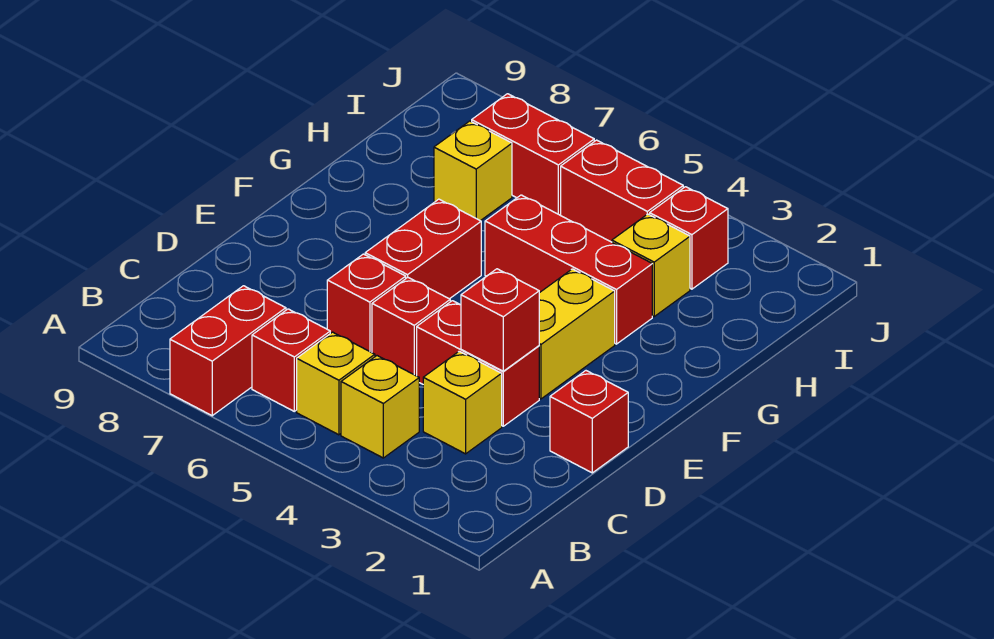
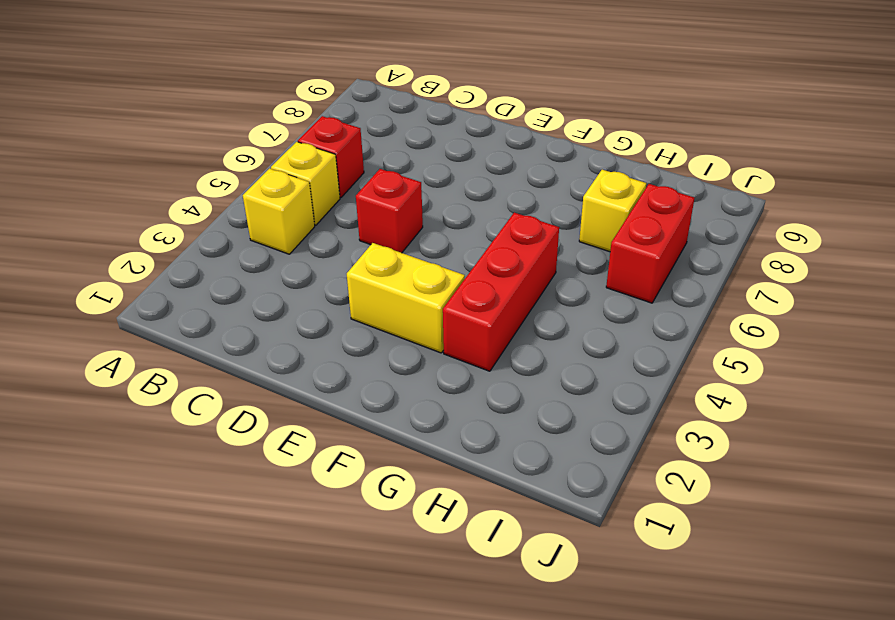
none -> red 1x2 brick [170,286,286,416]
none -> yellow 1x1 brick [423,351,502,454]
none -> red 1x1 brick [550,371,628,473]

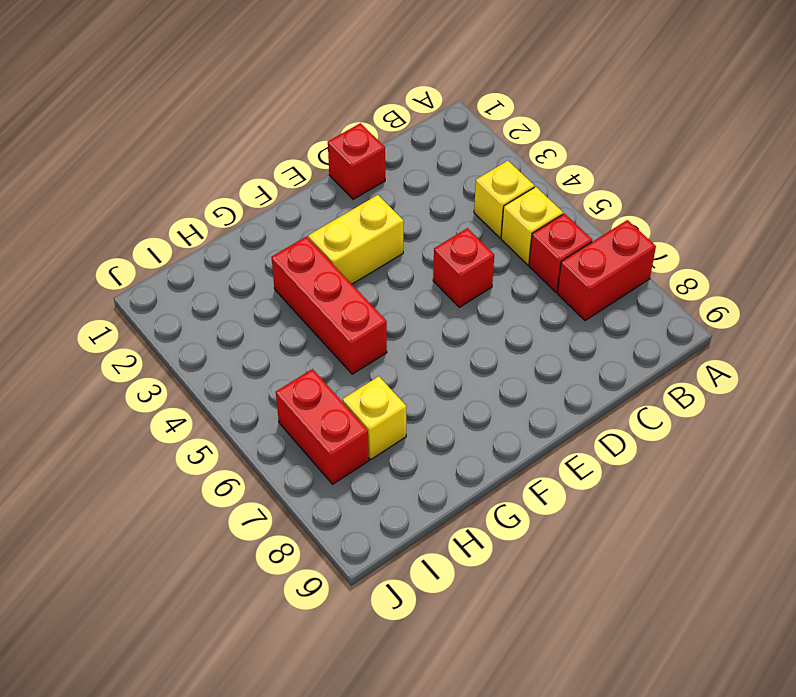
none -> yellow 1x1 brick [423,351,502,454]
none -> red 1x2 brick [417,301,539,426]
none -> red 1x1 brick [327,254,406,353]

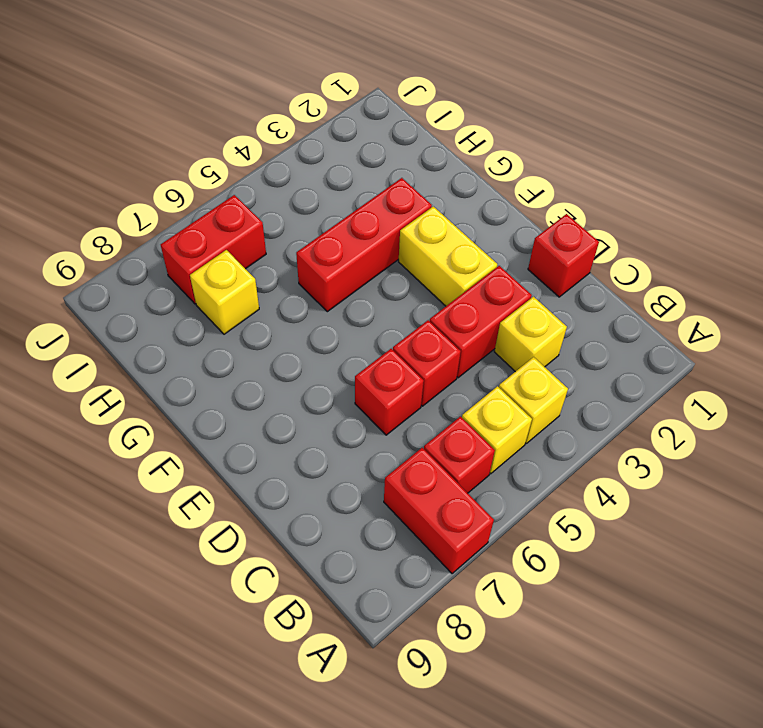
none -> red 1x2 brick [365,199,481,299]
none -> yellow 1x1 brick [612,214,690,316]
none -> red 1x1 brick [650,187,728,289]

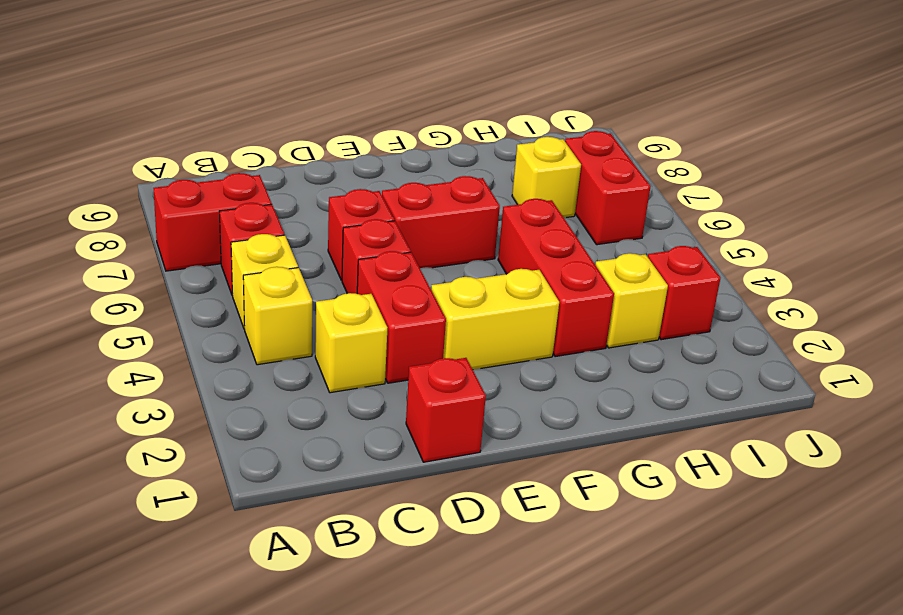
none -> red 1x2 brick [561,140,683,242]
none -> red 1x1 brick [461,269,539,371]

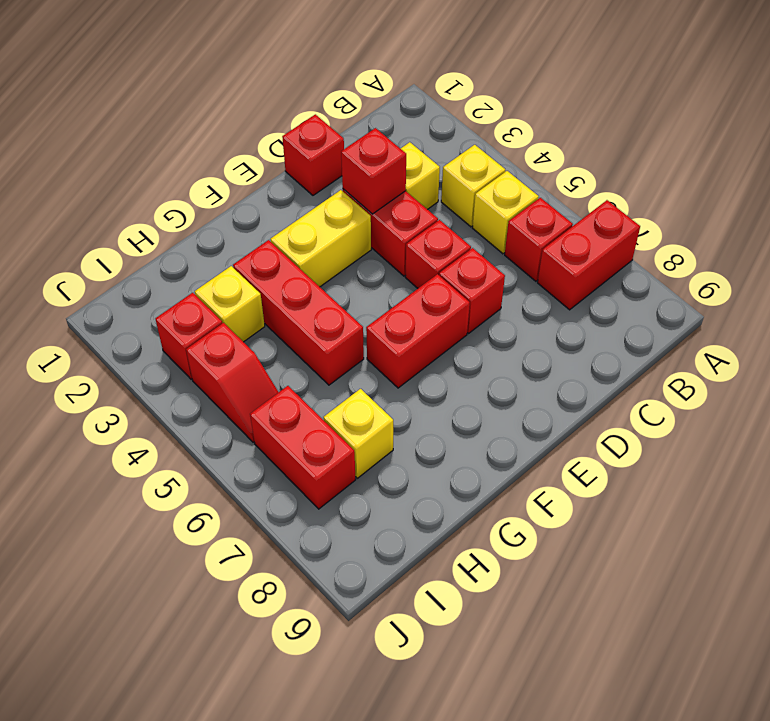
red 1x2 slope [186,323,279,442] -> red 1x2 brick [561,140,683,242]

